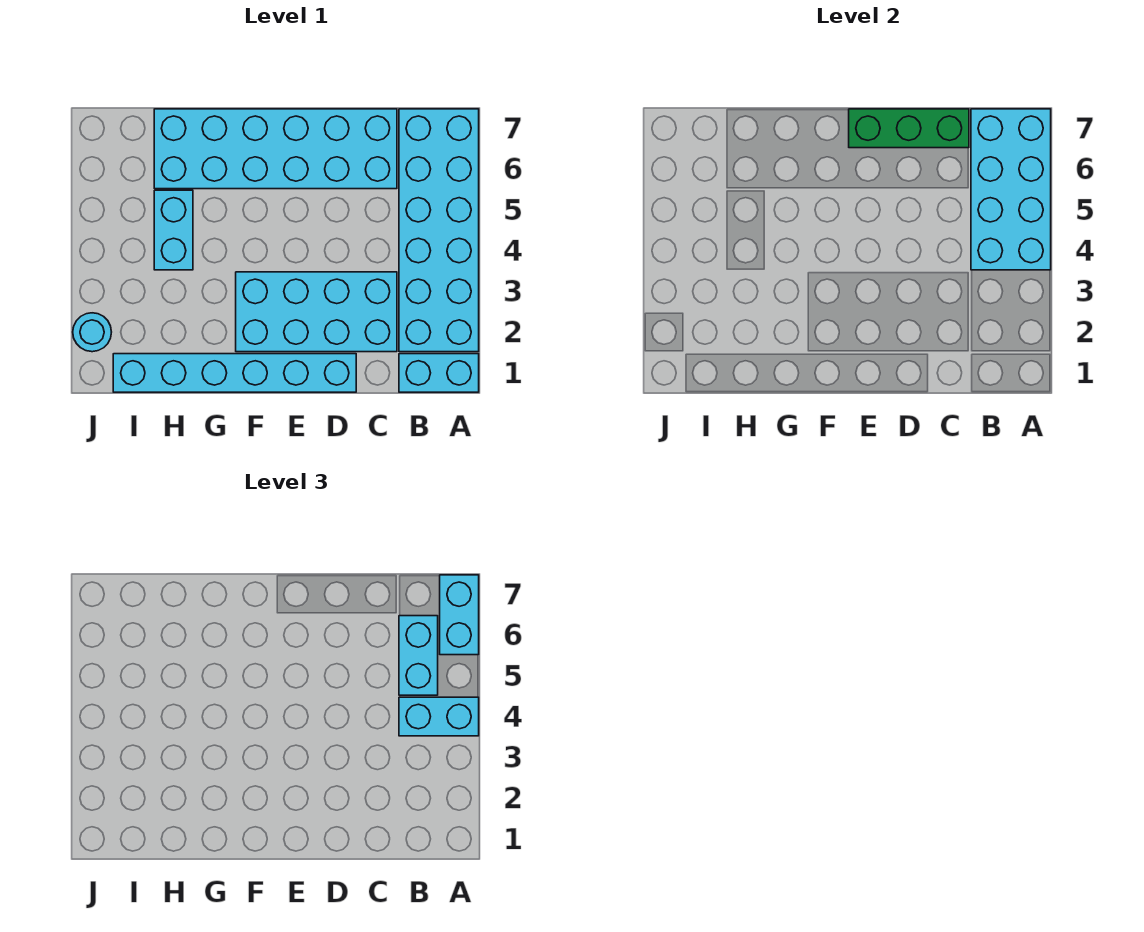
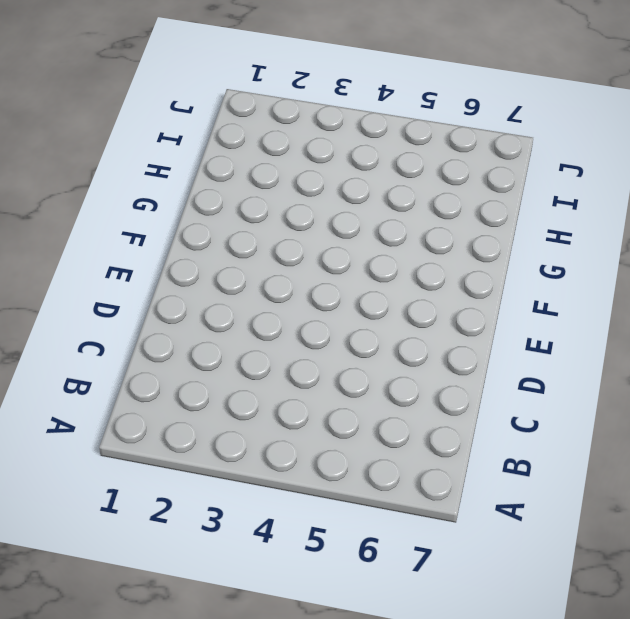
none -> cyan 1x2 brick [399,354,479,392]
none -> cyan 2x6 brick [399,109,479,352]
none -> cyan 2x4 brick [236,272,397,352]

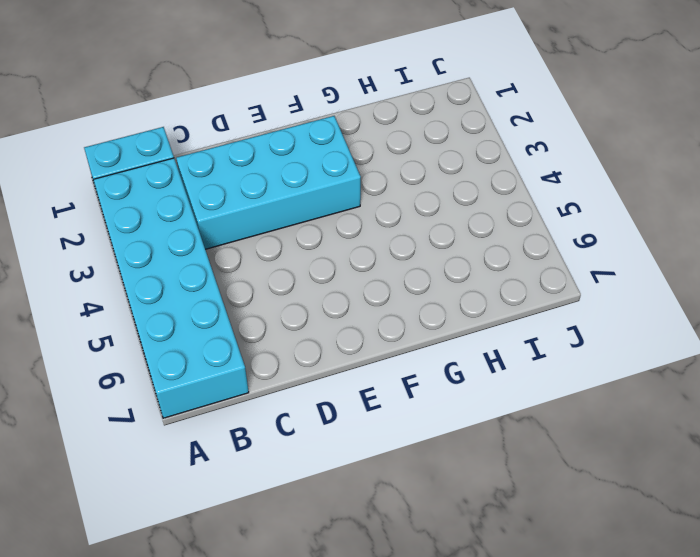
none -> cyan 2x6 brick [154,109,397,189]
none -> cyan 1x6 brick [113,354,356,392]
none -> cyan 1x2 brick [154,190,193,270]

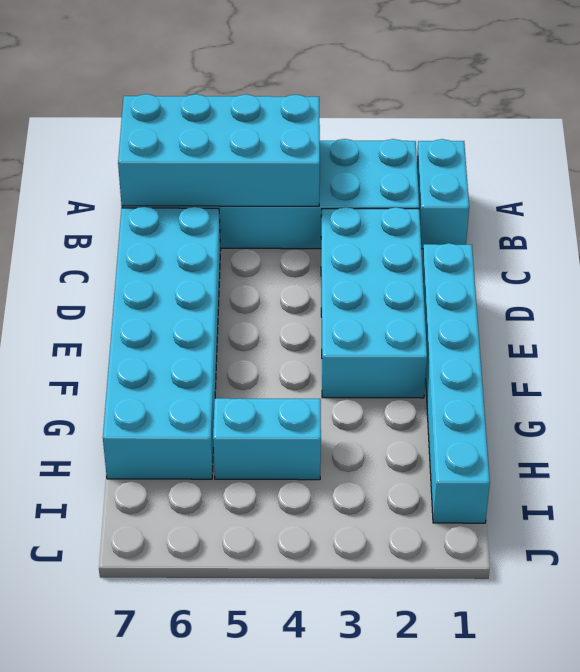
none -> cyan 1x1 round brick [73,313,111,352]
none -> green 1x3 brick [849,109,969,148]
none -> cyan 1x2 brick [399,697,479,736]

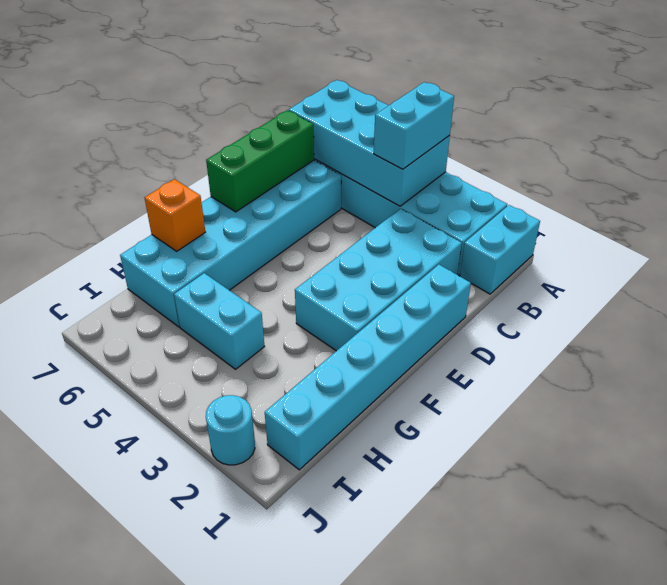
orange 1x1 brick [145,179,205,251] -> none
none -> cyan 1x2 brick [440,575,479,655]
none -> cyan 1x2 brick [399,616,438,695]

